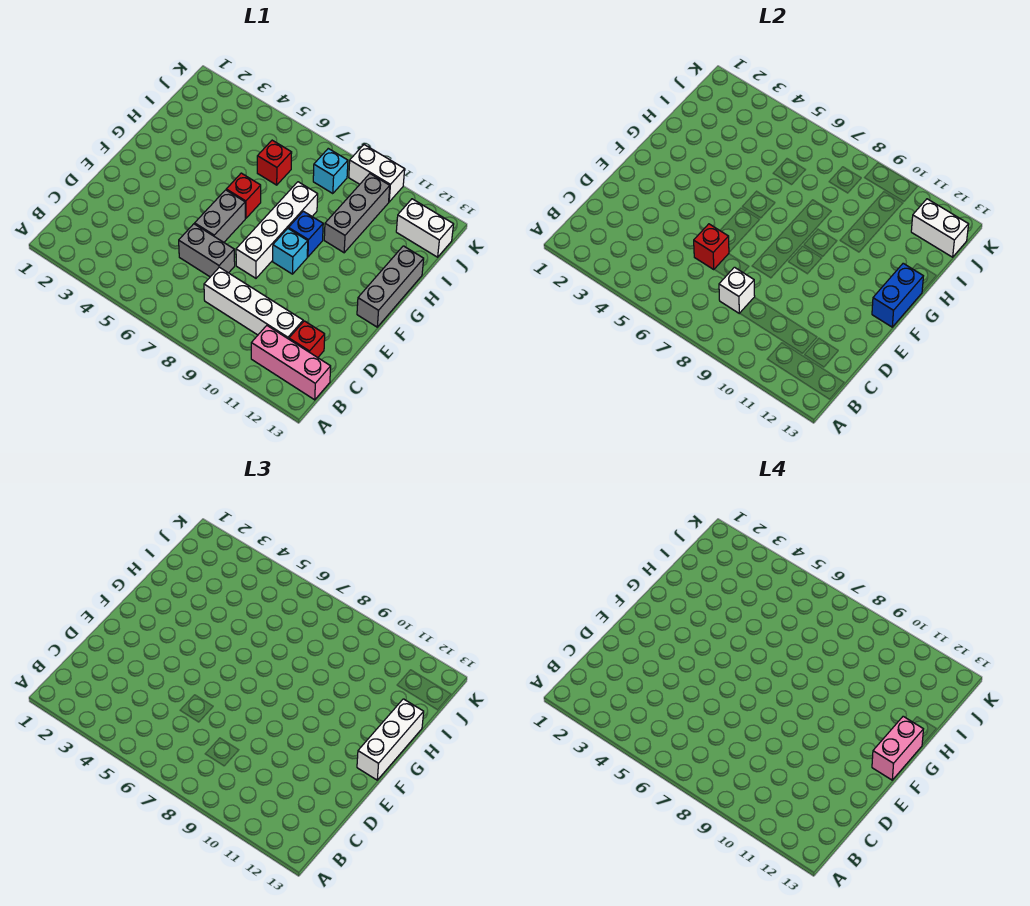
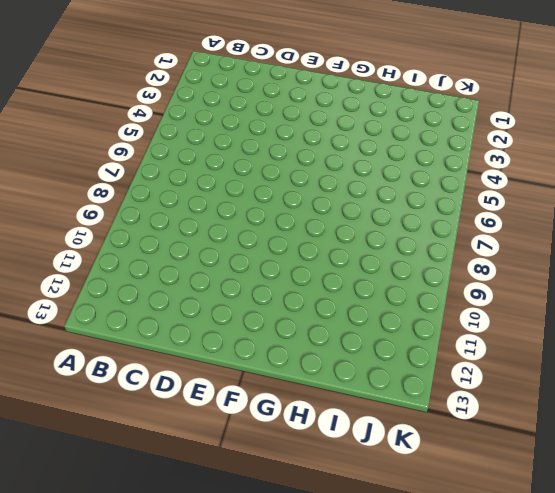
none -> pink 1x3 brick [251,326,331,400]
none -> white 1x4 brick [204,267,303,339]
none -> red 1x1 brick [289,321,325,358]

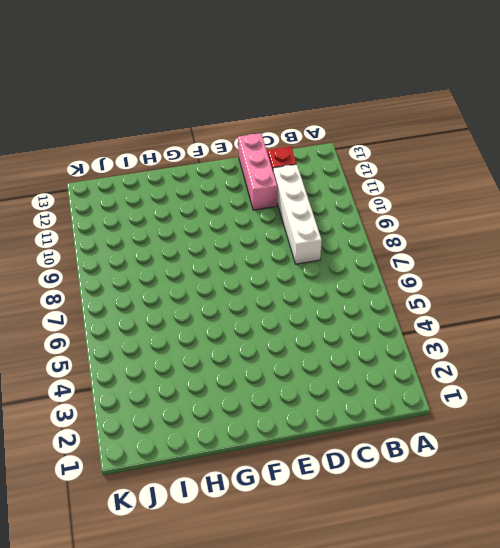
pink 1x3 brick [238,133,277,210] -> pink 1x3 brick moved to [251,326,331,400]
none -> grey 1x2 brick [179,224,235,277]
none -> grey 1x2 brick [195,190,245,242]
none -> white 1x4 brick [236,182,318,278]

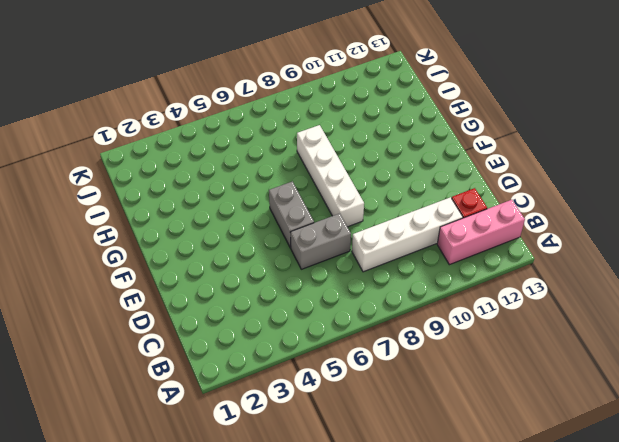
none -> cyan 1x1 brick [273,229,308,274]
none -> grey 1x3 brick [357,246,424,327]
none -> red 1x1 brick [226,173,261,218]

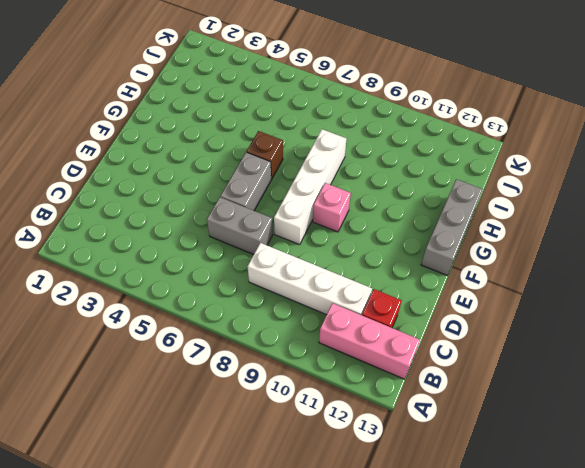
pink 1x1 brick [313,183,351,232] -> cyan 1x1 brick [273,229,308,274]
brown 1x1 brick [246,131,283,179] -> red 1x1 brick [226,173,261,218]
none -> blue 1x1 brick [288,211,323,257]
none -> grey 1x3 brick [324,174,390,253]
none -> red 1x1 brick [257,140,292,185]

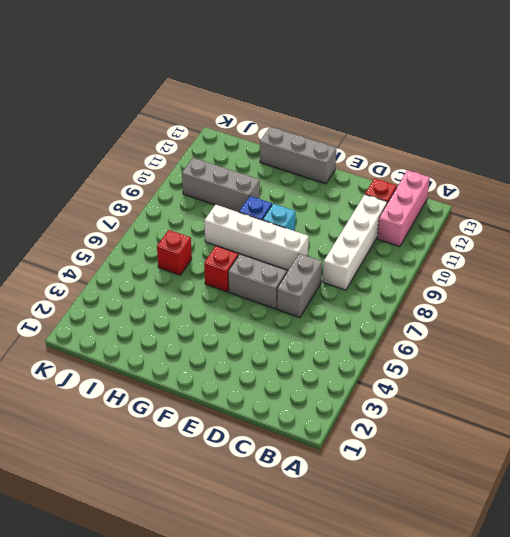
none -> cyan 1x1 brick [313,149,348,194]
none -> white 1x2 brick [396,199,454,257]
none -> white 1x2 brick [349,145,405,202]

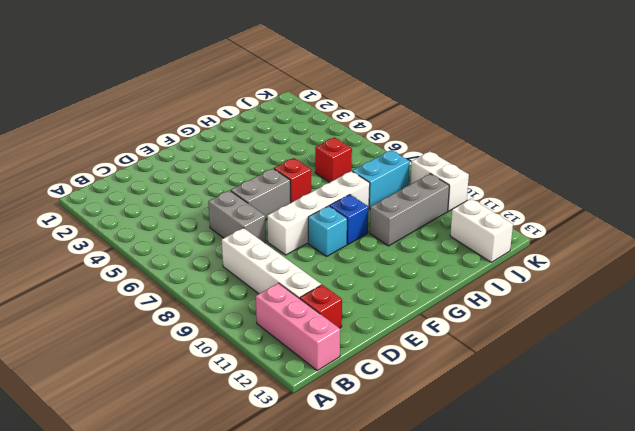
cyan 1x2 brick [352,150,410,209] -> cyan 1x1 brick [313,149,348,194]
none -> grey 1x3 brick [357,246,424,327]
none -> white 1x1 brick [719,267,755,313]
none -> red 1x1 brick [694,224,729,270]

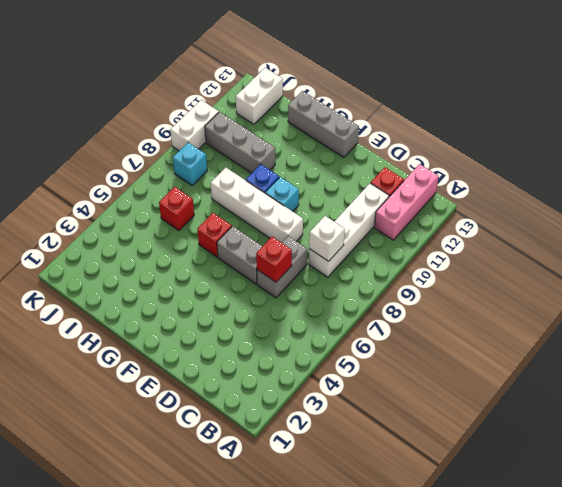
none -> blue 1x2 brick [872,263,923,327]
none -> white 1x2 brick [911,199,969,257]
none -> white 1x3 brick [357,699,424,780]

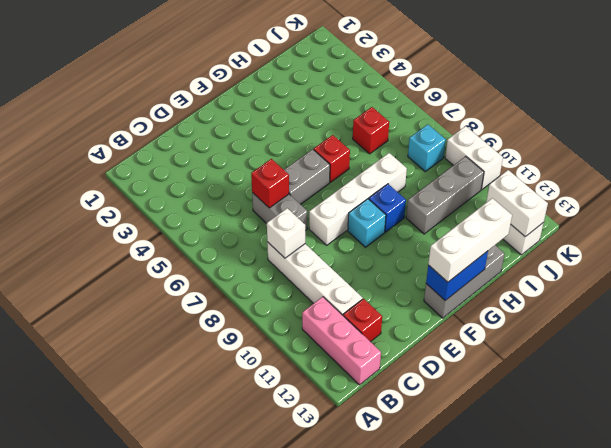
none -> pink 1x2 brick [872,716,923,780]

